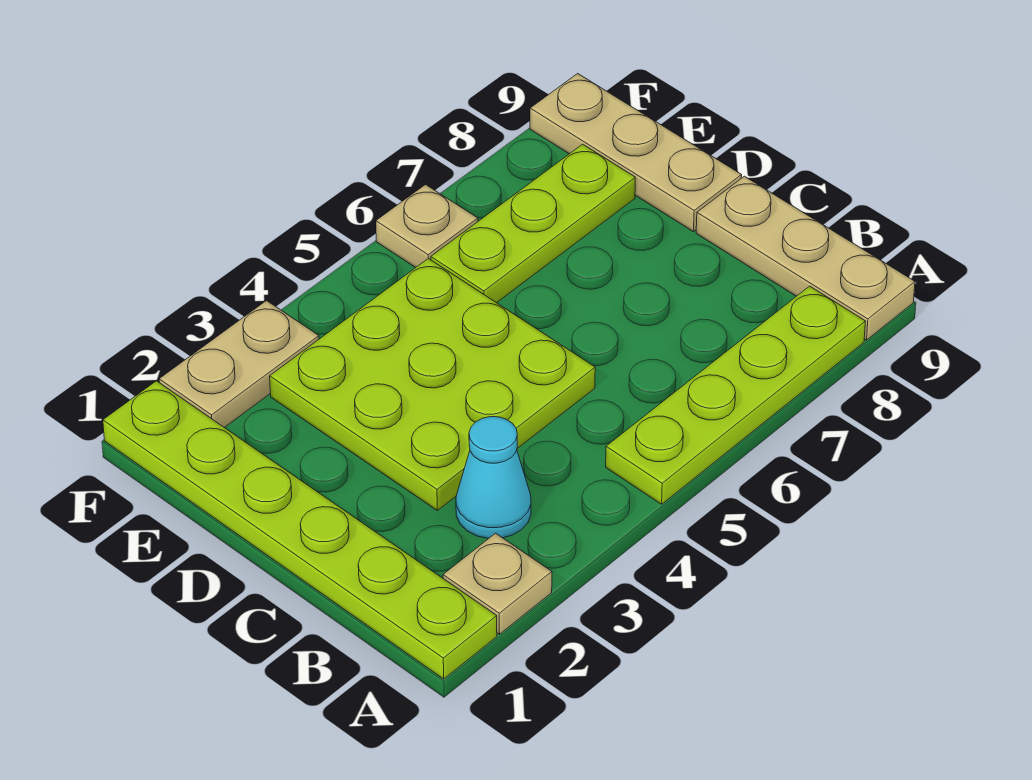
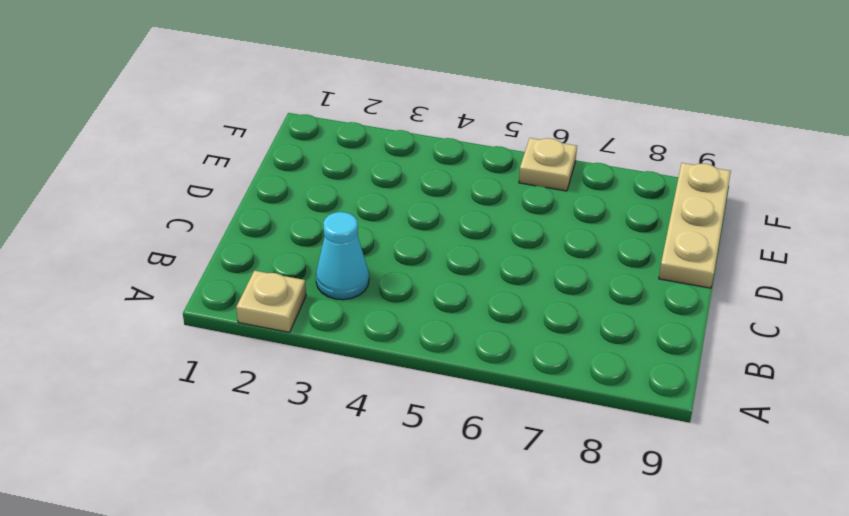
none -> lime 1x6 plate [103,381,497,679]
none -> lime 1x4 plate [606,286,866,504]

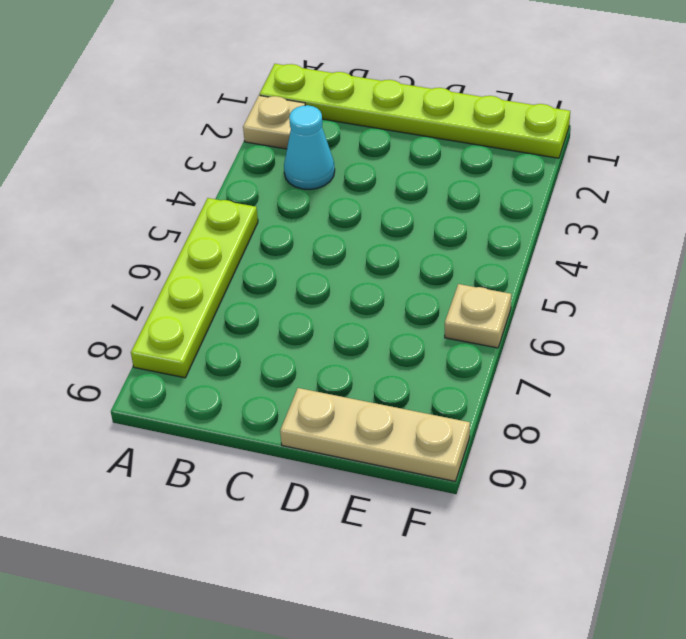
none -> tan 1x3 plate [696,176,915,340]
none -> lime 3x3 plate [270,258,595,510]

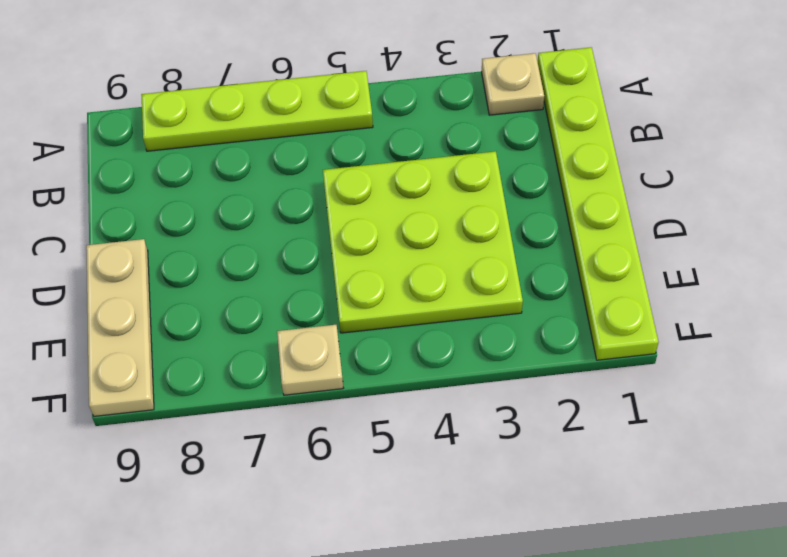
none -> tan 1x3 plate [696,176,915,340]
none -> cyan 1x1 cone [456,417,531,539]

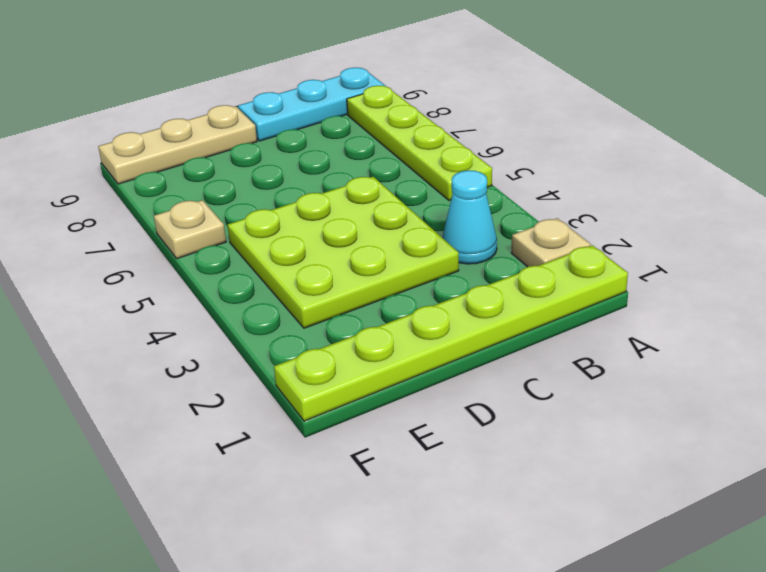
cyan 1x3 plate [238,68,385,141] -> tan 1x3 plate [696,176,915,340]
none -> lime 1x3 plate [431,144,635,303]
none -> tan 1x2 plate [159,301,319,428]

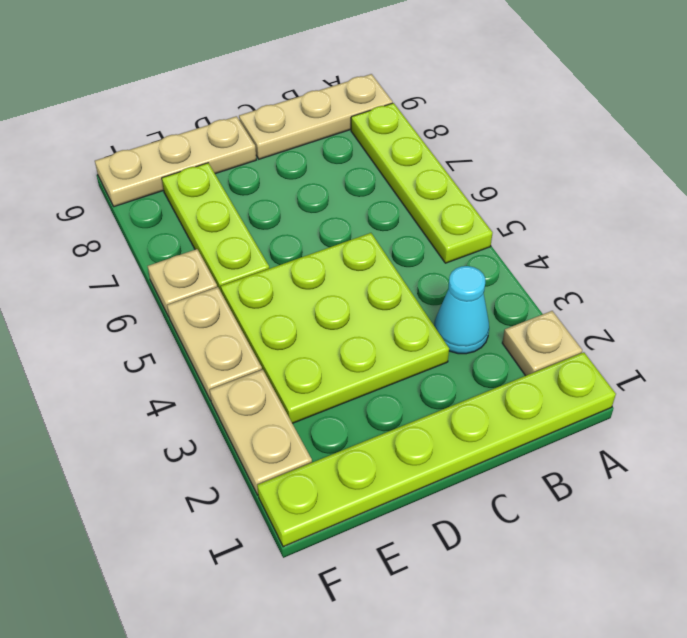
tan 1x2 plate [167,287,262,401] -> none

